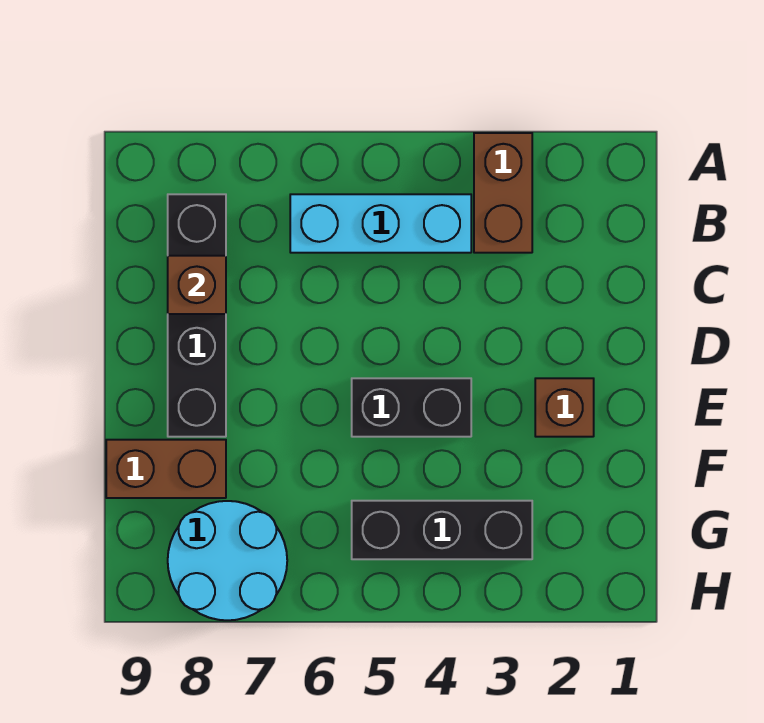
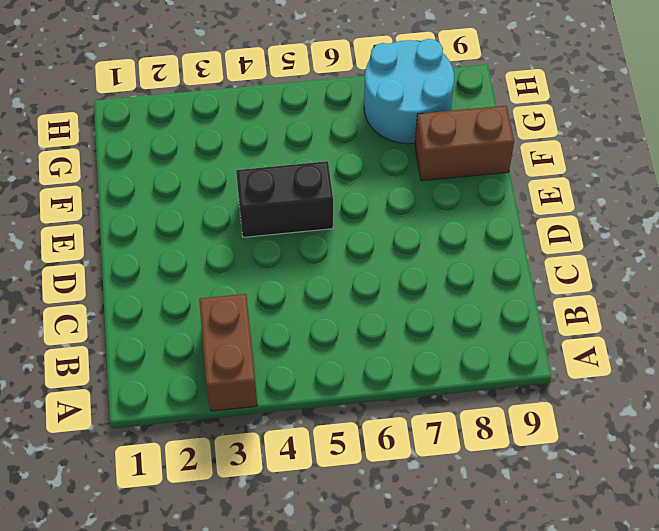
none -> cyan 1x3 brick [290,194,471,253]
none -> black 1x4 brick [168,194,226,437]

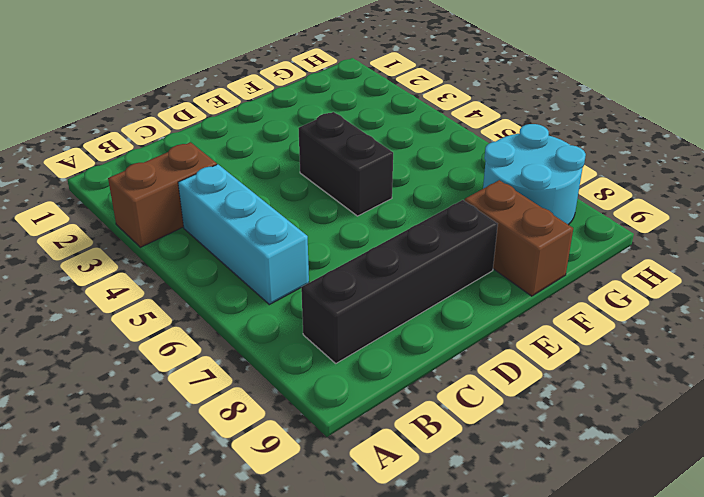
none -> brown 1x1 brick [535,378,594,437]
none -> black 1x3 brick [352,501,532,559]

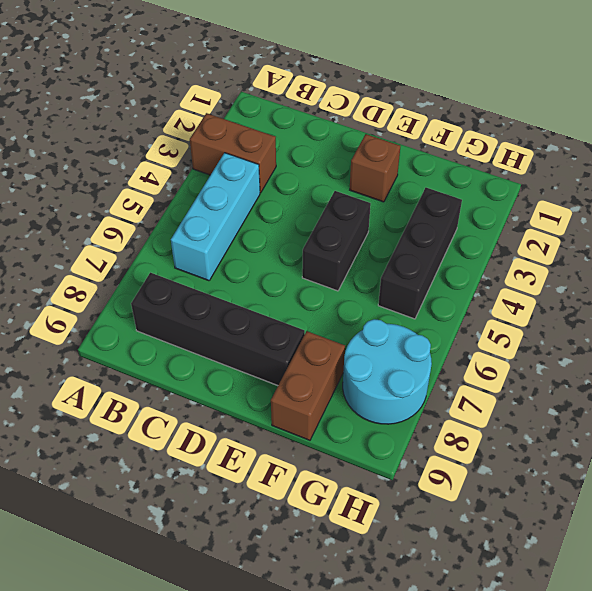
none -> brown 1x1 brick [168,256,226,314]

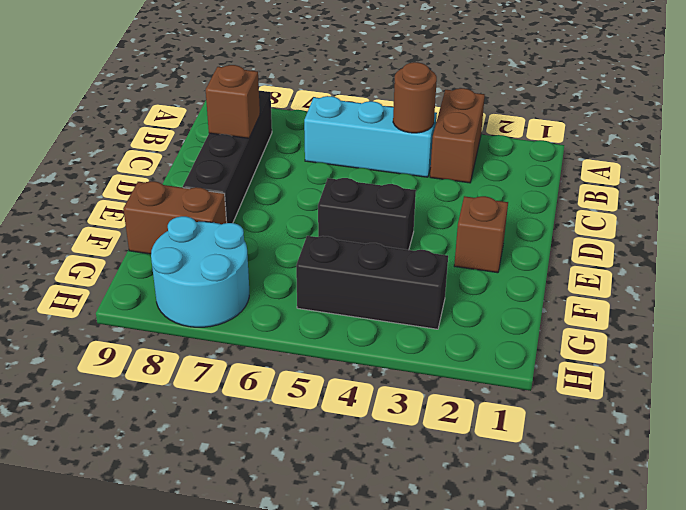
brown 1x1 round brick [393,62,437,133] -> none

